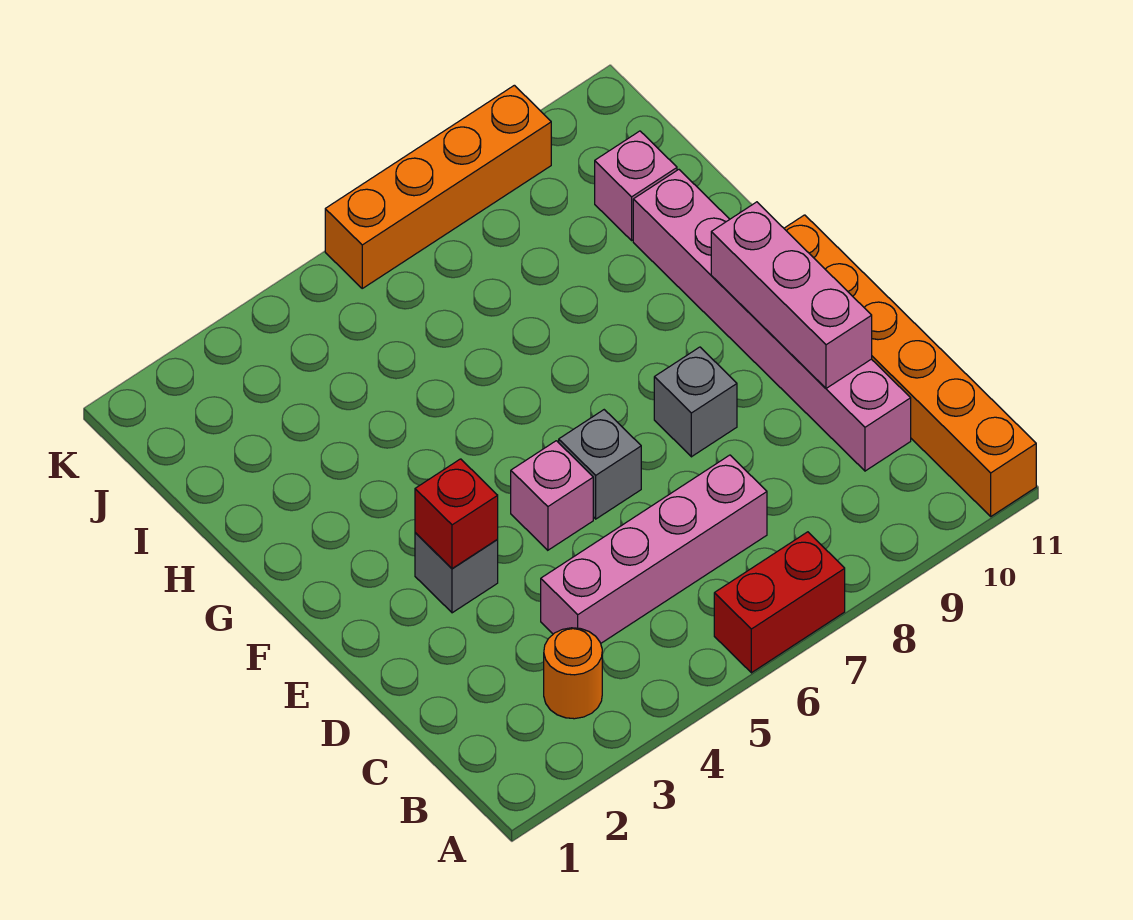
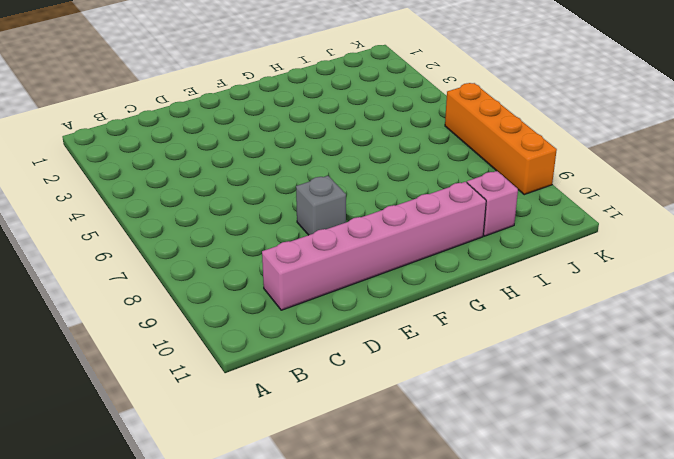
none -> red 1x2 brick [714,532,845,673]
none -> orange 1x6 brick [784,215,1036,516]
none -> orange 1x1 round brick [544,628,602,719]

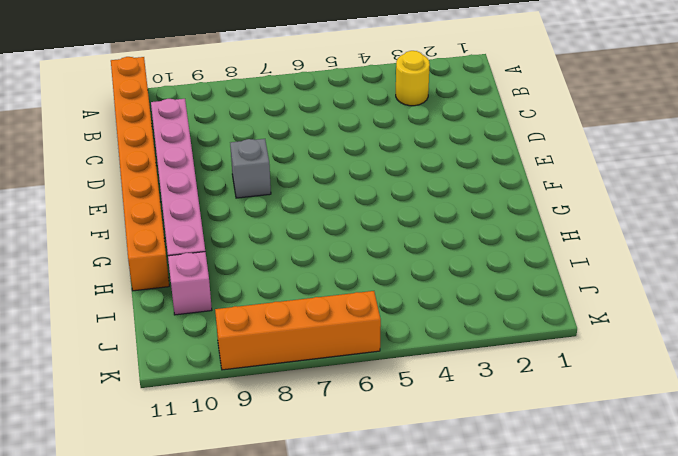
orange 1x8 brick [111,57,169,291] -> orange 1x6 brick [784,215,1036,516]
yellow 1x1 round brick [396,51,430,106] -> orange 1x1 round brick [544,628,602,719]
none -> red 1x2 brick [714,532,845,673]
none -> pink 1x4 brick [541,455,767,643]
none -> grey 1x1 brick [415,533,498,613]

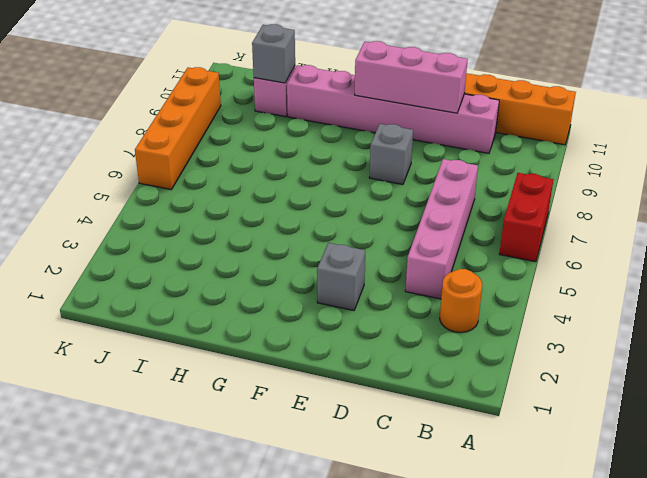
grey 1x1 brick [252,24,295,83] -> grey 1x1 brick moved to [559,410,641,519]
none -> pink 1x1 brick [511,441,593,550]
none -> red 1x1 brick [415,459,498,569]

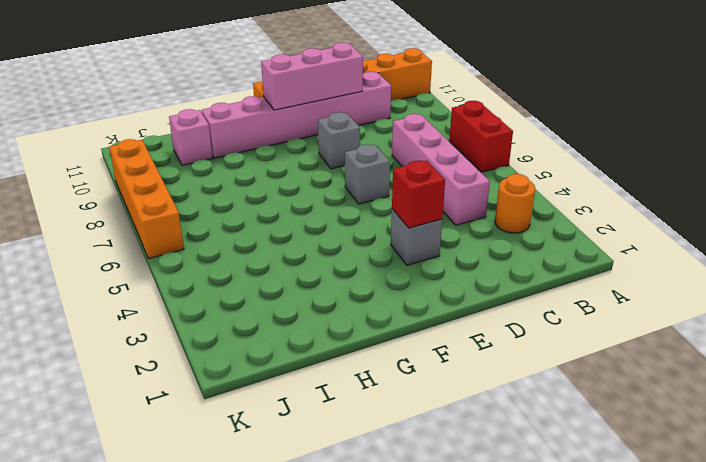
none -> pink 1x1 brick [511,441,593,550]

